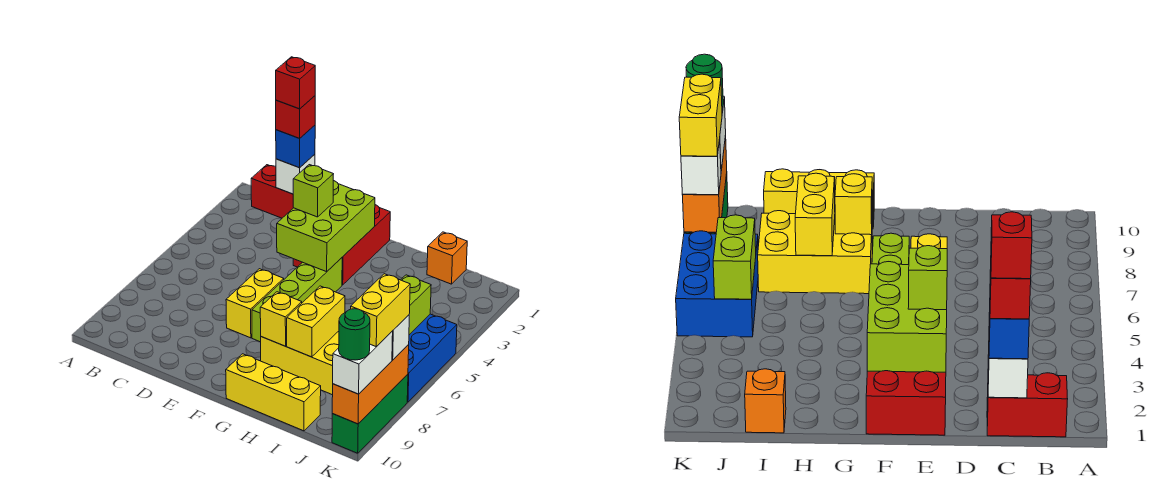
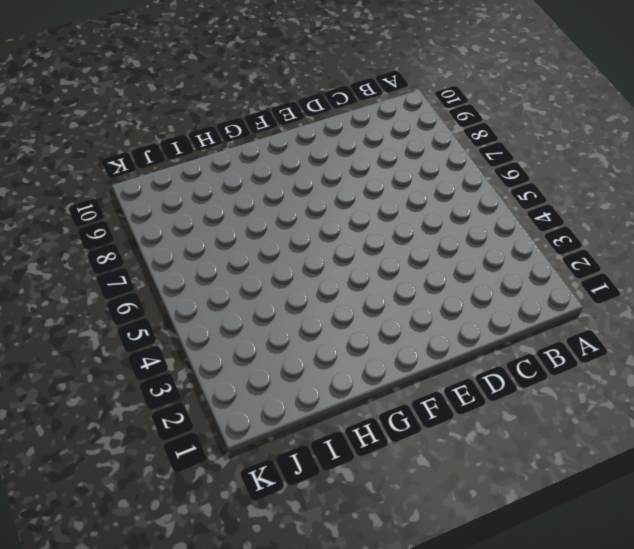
none -> red 1x2 brick [251,165,293,218]
none -> red 2x3 brick [293,205,390,285]
none -> yellow 1x2 brick [226,269,284,338]

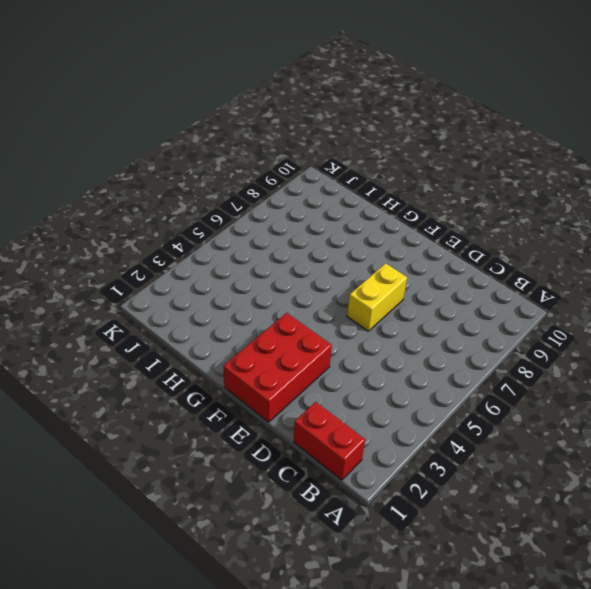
none -> lime 1x4 brick [252,258,342,342]
none -> yellow 2x3 brick [261,331,339,395]
none -> yellow 1x3 brick [226,354,321,431]

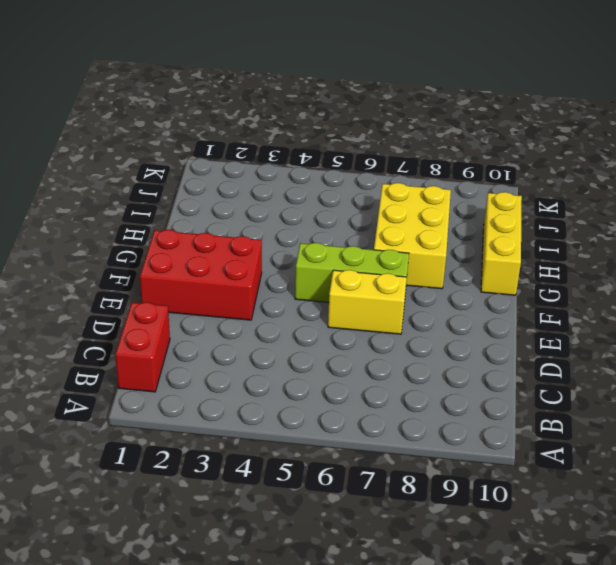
lime 1x3 brick [295,243,409,303] -> lime 1x4 brick [252,258,342,342]
none -> orange 1x1 brick [427,232,467,284]
none -> blue 2x3 brick [407,314,457,402]
none -> green 1x3 brick [332,374,408,453]

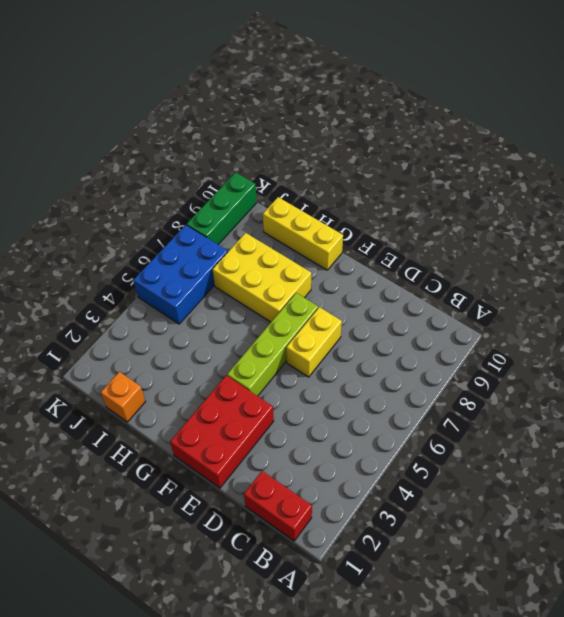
none -> white 1x1 brick [276,154,315,194]
none -> lime 2x3 brick [277,181,375,272]
none -> yellow 1x1 brick [260,292,302,346]

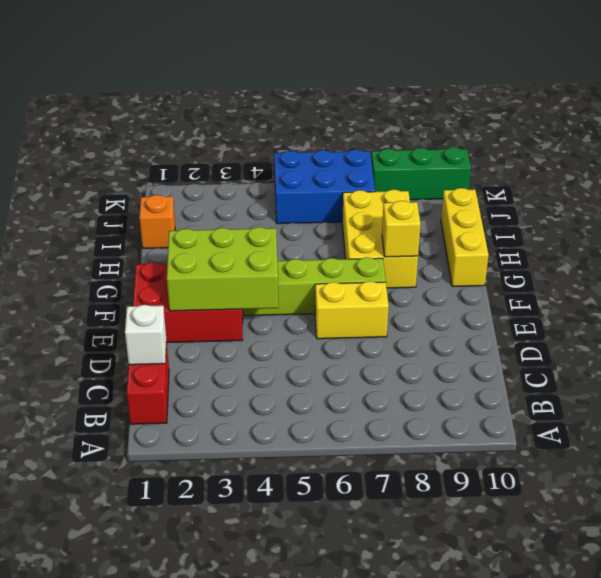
none -> yellow 1x2 brick [287,286,345,357]
none -> lime 1x2 brick [401,275,431,335]
none -> orange 1x3 brick [332,345,409,424]

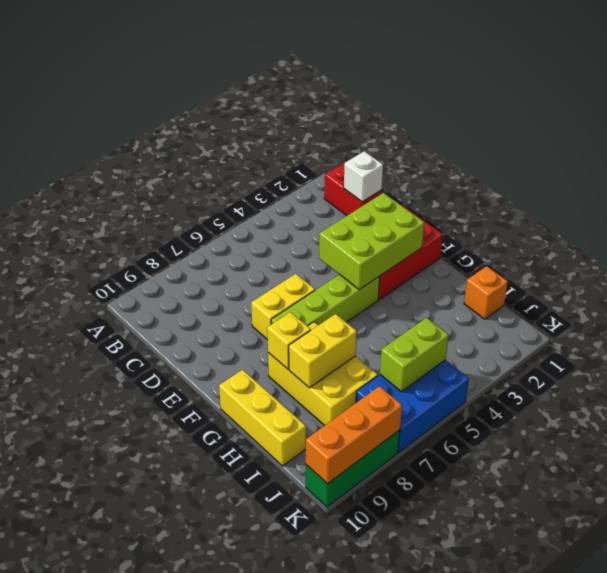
none -> blue 1x1 brick [276,125,315,168]
none -> lime 1x1 brick [293,165,333,217]
none -> white 1x1 brick [392,315,409,360]

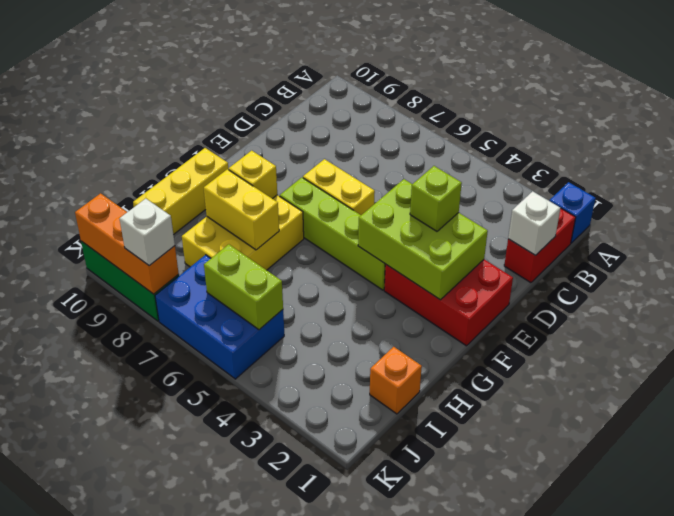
blue 1x1 brick [549,182,595,243] -> blue 1x1 brick moved to [276,125,315,168]
none -> white 1x2 brick [333,331,393,394]
none -> red 1x1 brick [276,96,315,138]
none -> yellow 1x2 brick [351,274,410,347]

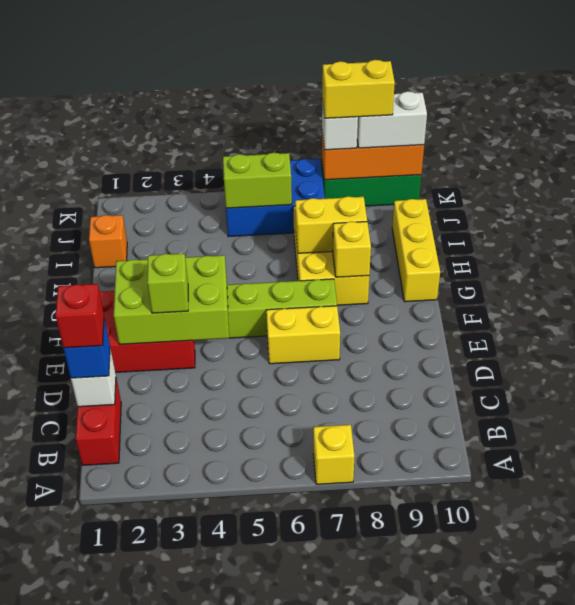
yellow 1x1 brick [313,425,355,484] -> none
none -> green 1x1 round brick [339,309,370,360]
none -> red 1x1 brick [276,57,315,109]

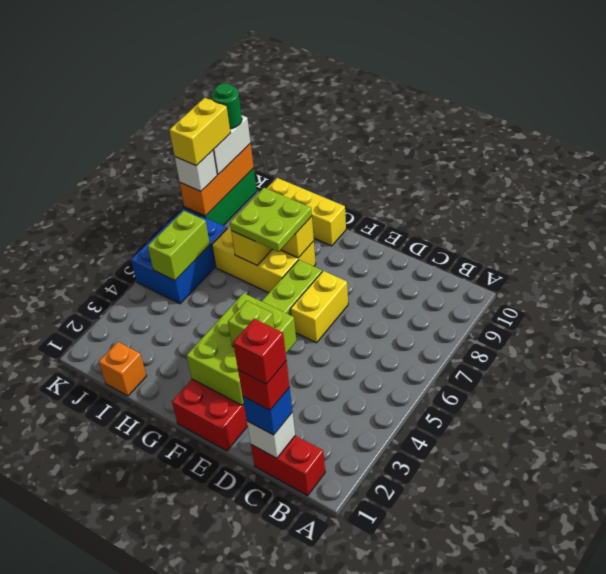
lime 2x2 plate [230,188,312,252] -> none

